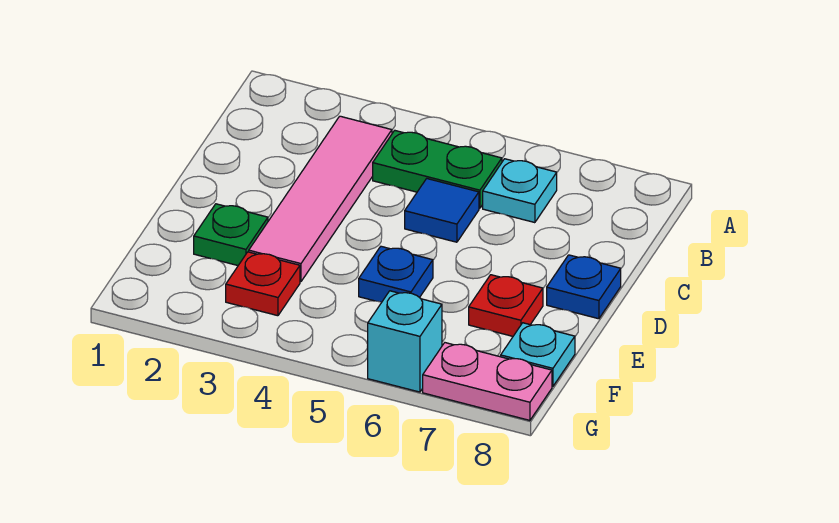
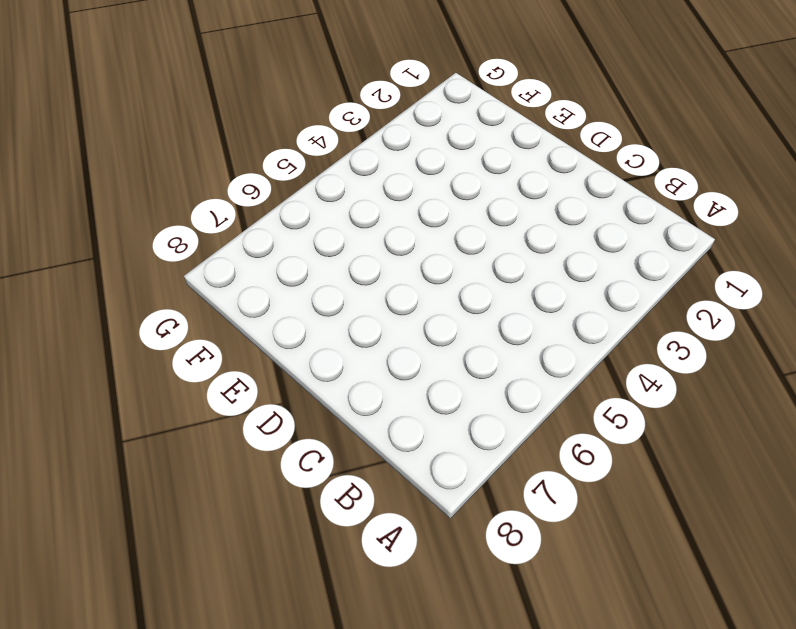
none -> pink 1x4 tile [249,116,392,282]
none -> green 1x2 plate [373,130,502,208]
none -> cyan 1x1 plate [483,159,557,223]

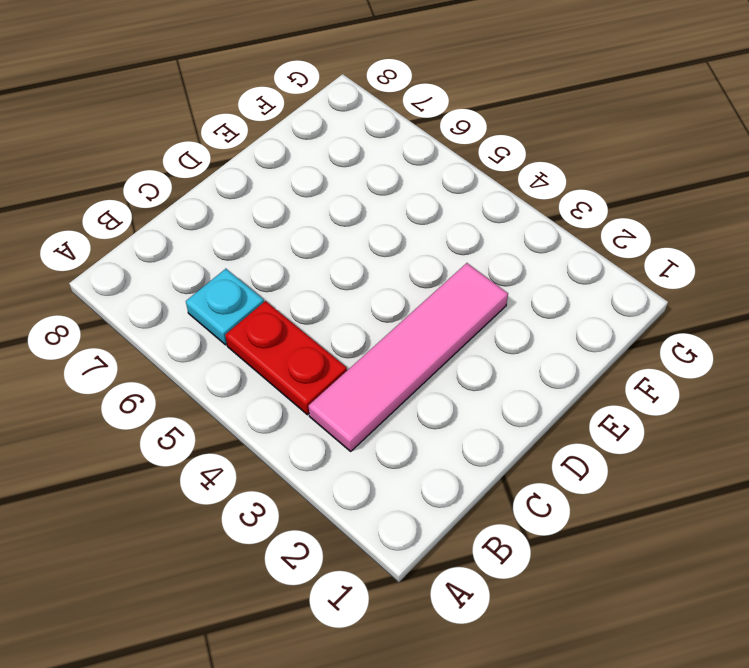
red 1x2 plate [225,301,347,415] -> green 1x2 plate [373,130,502,208]
none -> blue 1x1 tile [405,179,479,242]
none -> blue 1x1 plate [547,255,621,319]
none -> green 1x1 plate [194,204,268,265]

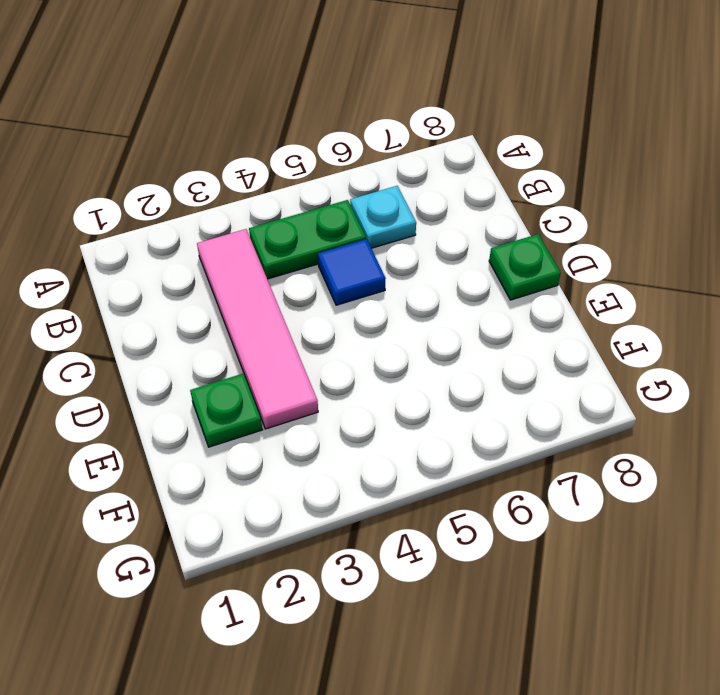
green 1x1 plate [489,234,561,300] -> blue 1x1 plate [547,255,621,319]
none -> blue 1x1 plate [359,246,433,302]
none -> red 1x1 plate [469,275,543,336]
none -> red 1x1 plate [226,252,300,316]

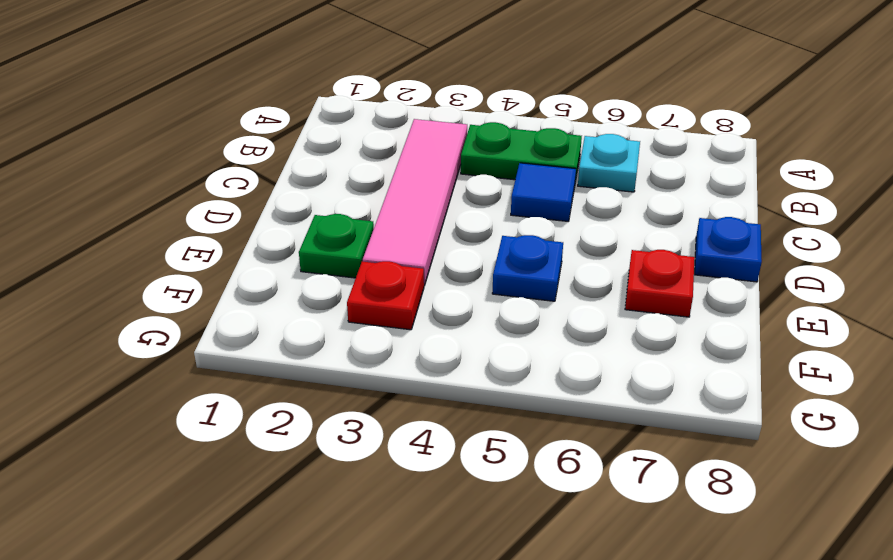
none -> cyan 1x1 plate [501,323,575,387]
none -> cyan 1x1 brick [368,291,442,392]
none -> pink 1x2 plate [423,343,552,420]

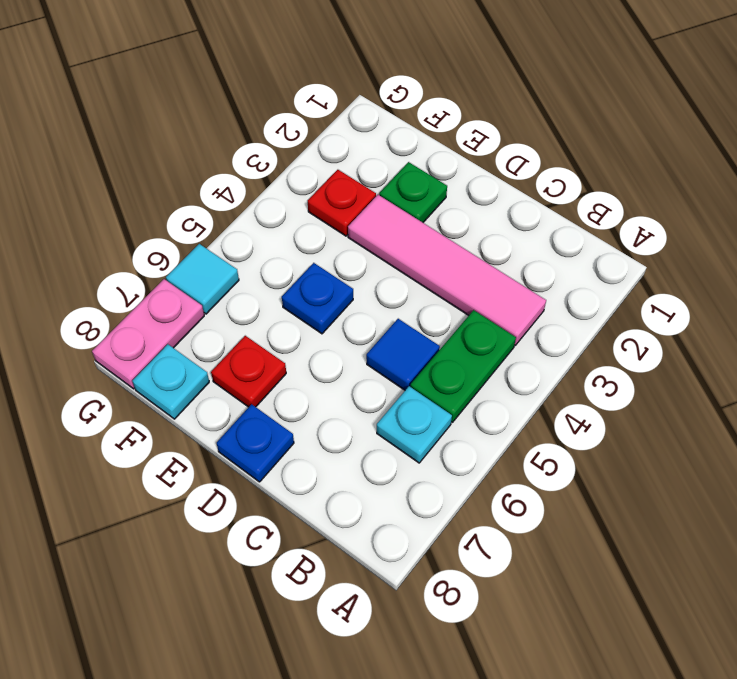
cyan 1x1 tile [166,244,239,314] -> cyan 1x1 brick [368,291,442,392]

